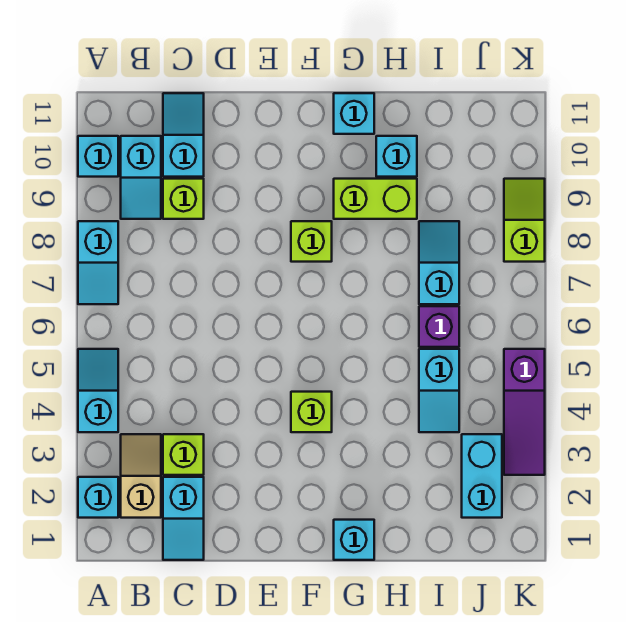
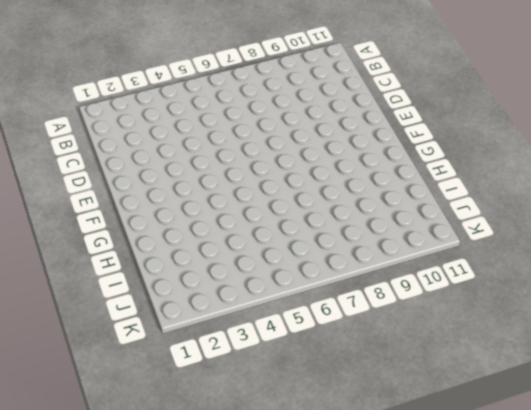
none -> cyan 1x1 brick [78,477,118,518]
none -> cyan 1x2 slope [78,349,118,432]
none -> cyan 1x2 slope [78,221,118,304]

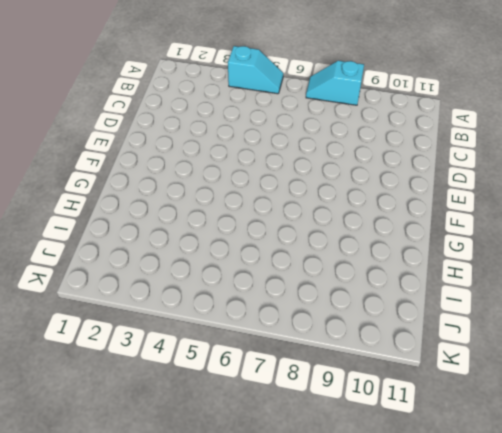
none -> cyan 1x1 brick [78,477,118,518]
none -> cyan 1x1 brick [78,136,118,177]
none -> tan 1x2 slope [121,434,161,518]

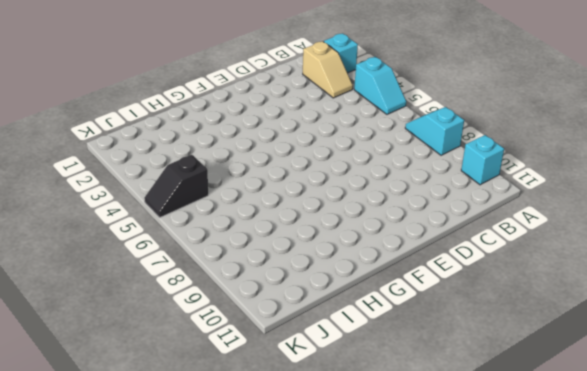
black 1x2 slope [144,155,208,217] -> purple 1x3 slope [504,349,545,475]
none -> cyan 1x2 slope [121,136,161,219]
none -> cyan 1x2 slope [163,477,204,560]
none -> lime 1x1 brick [163,434,204,475]

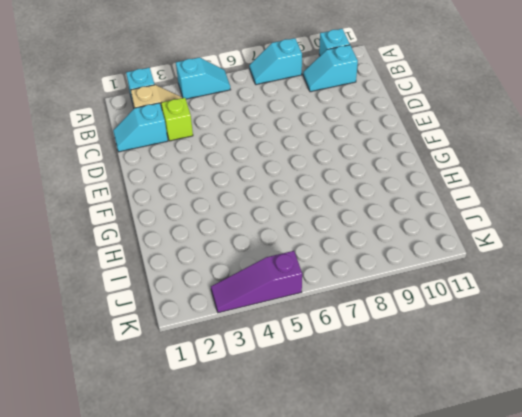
none -> lime 1x1 brick [163,179,204,219]
none -> cyan 1x2 slope [163,93,204,177]
none -> lime 1x1 brick [291,392,332,432]

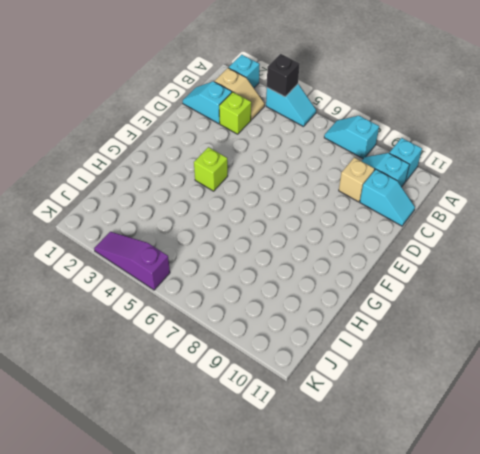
black 1x1 brick [267,54,300,97] -> none
tan 1x1 brick [339,158,375,202] -> lime 1x1 brick [163,179,204,219]
none -> lime 1x1 brick [291,221,332,262]
none -> cyan 1x1 brick [334,520,374,560]
none -> lime 1x2 brick [334,179,417,219]

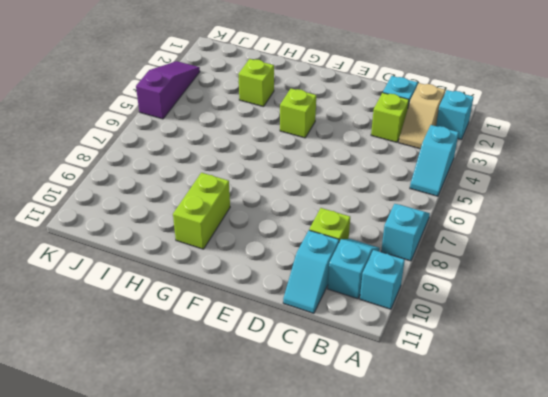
lime 1x2 brick [173,173,230,249] -> lime 1x2 brick turned to [334,179,417,219]
lime 1x1 brick [238,59,274,107] -> lime 1x1 brick moved to [291,221,332,262]
none -> cyan 1x1 brick [334,520,374,560]
none -> cyan 1x1 brick [334,93,374,134]
none -> cyan 1x1 brick [376,136,417,177]

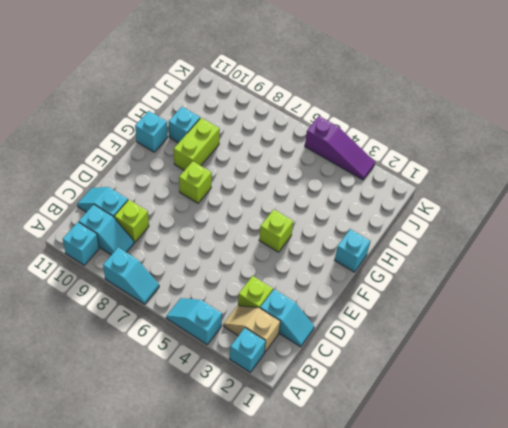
none -> cyan 1x2 slope [419,349,459,432]
none -> purple 1x1 brick [419,306,459,347]
none -> cyan 1x2 slope [419,221,459,304]

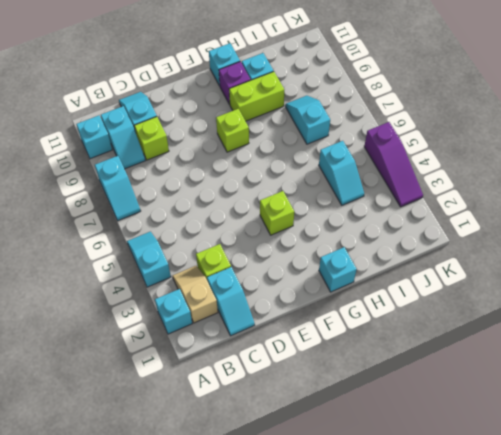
purple 1x1 brick [219,61,251,105] -> purple 1x1 brick moved to [419,306,459,347]
none -> cyan 1x2 brick [462,434,502,518]
none -> lime 1x2 slope [504,179,545,262]

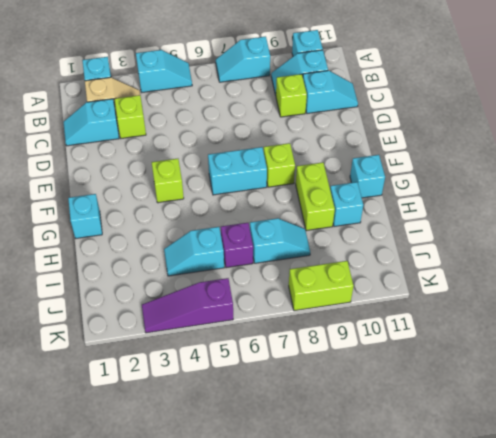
cyan 1x2 brick [208,147,267,195] -> cyan 1x2 brick moved to [462,434,502,518]
lime 1x2 brick [289,261,353,311] -> lime 1x2 slope [504,179,545,262]

